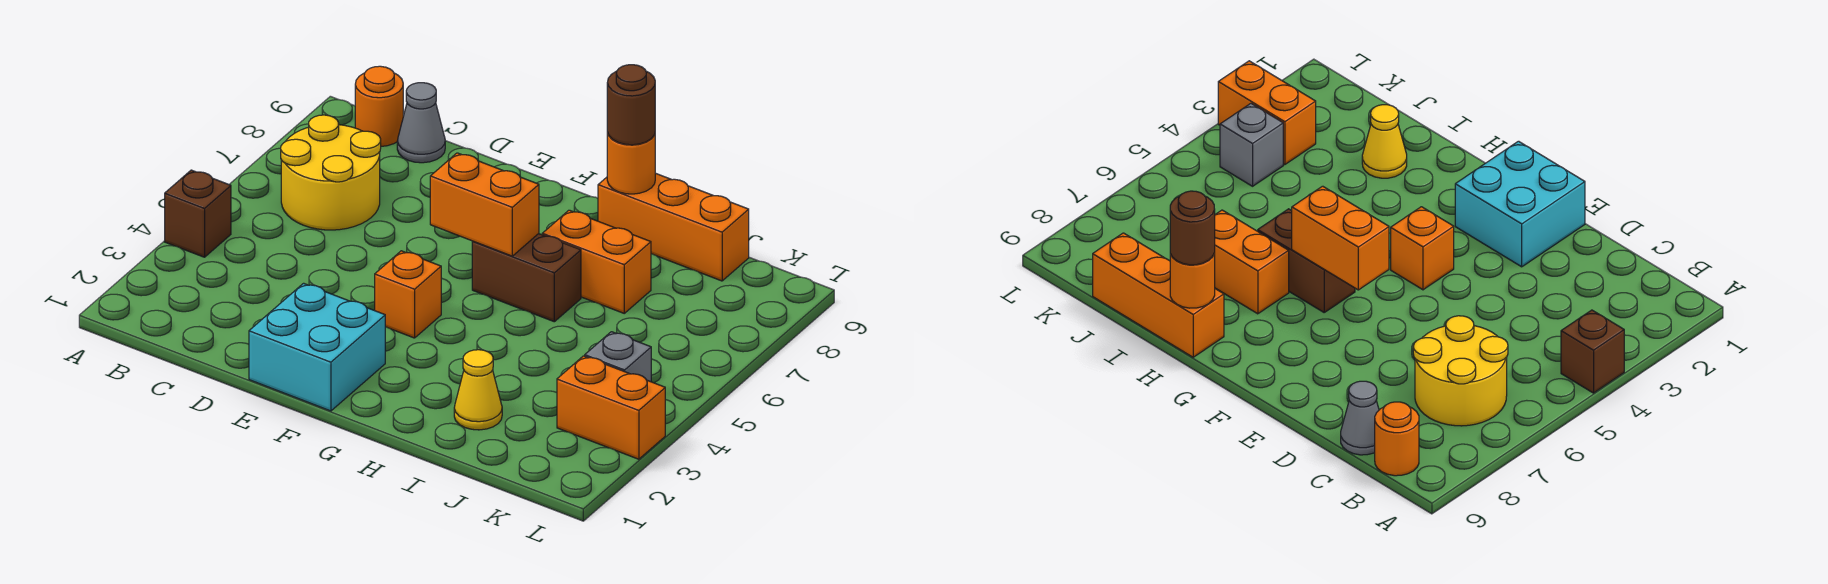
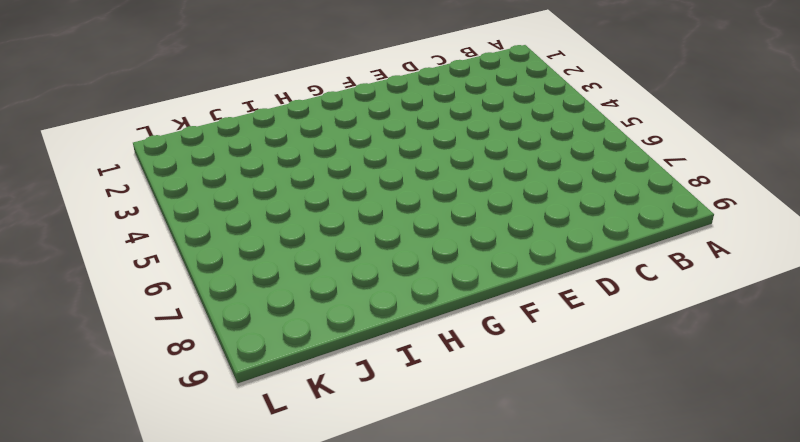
none -> brown 1x1 brick [165,170,231,257]
none -> yellow 2x2 round brick [281,115,381,230]
none -> orange 1x1 round brick [355,66,403,146]

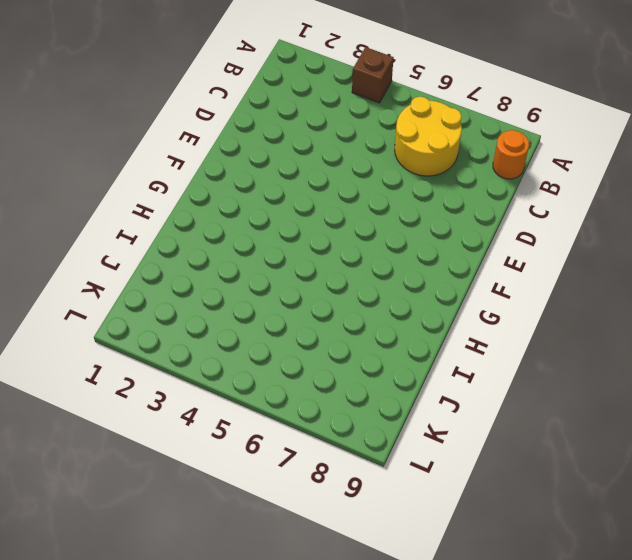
none -> grey 1x1 cone [397,83,445,163]
none -> cyan 2x2 brick [249,283,385,411]
none -> orange 1x1 brick [375,251,441,338]

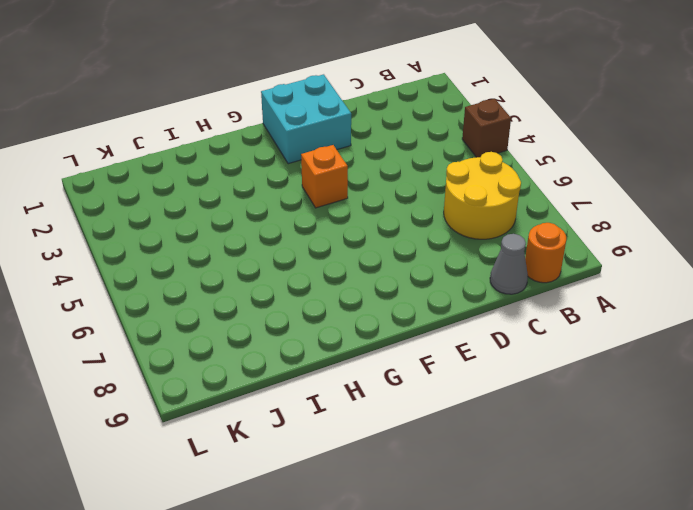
none -> brown 1x2 brick [472,234,581,322]
none -> orange 1x2 brick [542,210,651,313]
none -> orange 1x3 brick [598,173,749,281]

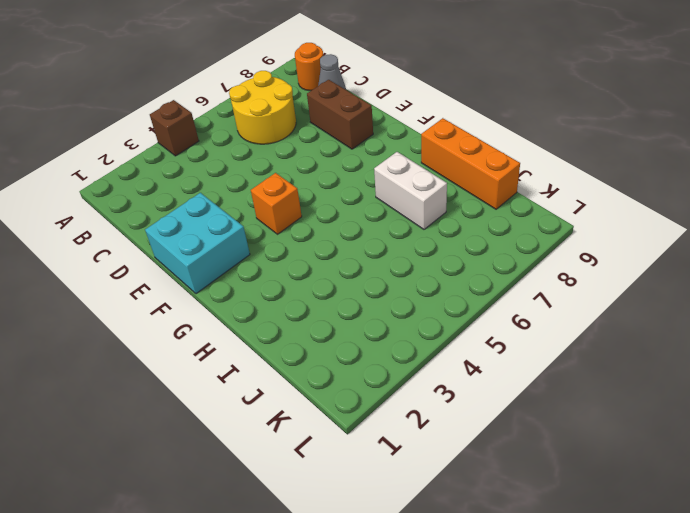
brown 1x2 brick [307,80,373,149] -> brown 1x2 brick moved to [472,234,581,322]
white 1x2 brick [374,152,447,229] -> orange 1x2 brick [542,210,651,313]
none -> yellow 1x1 cone [454,350,502,430]
none -> orange 1x2 brick [557,356,665,459]
none -> grey 1x1 brick [585,332,651,382]

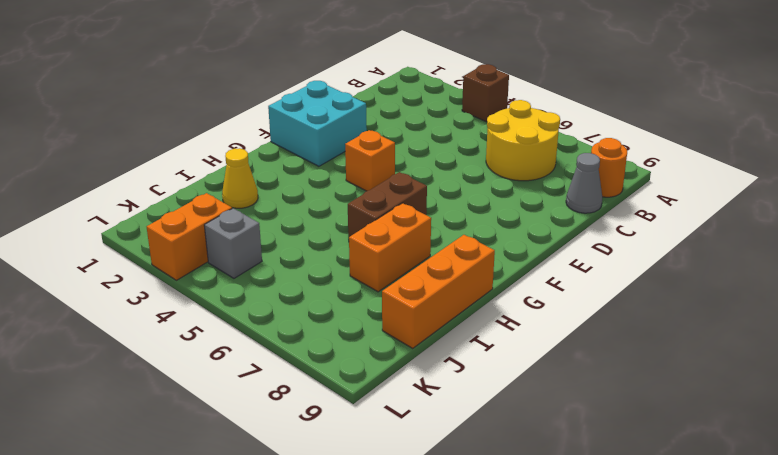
none -> orange 1x2 brick [430,153,539,256]
none -> orange 1x1 round brick [607,132,655,194]
none -> brown 1x1 round brick [607,65,655,145]

